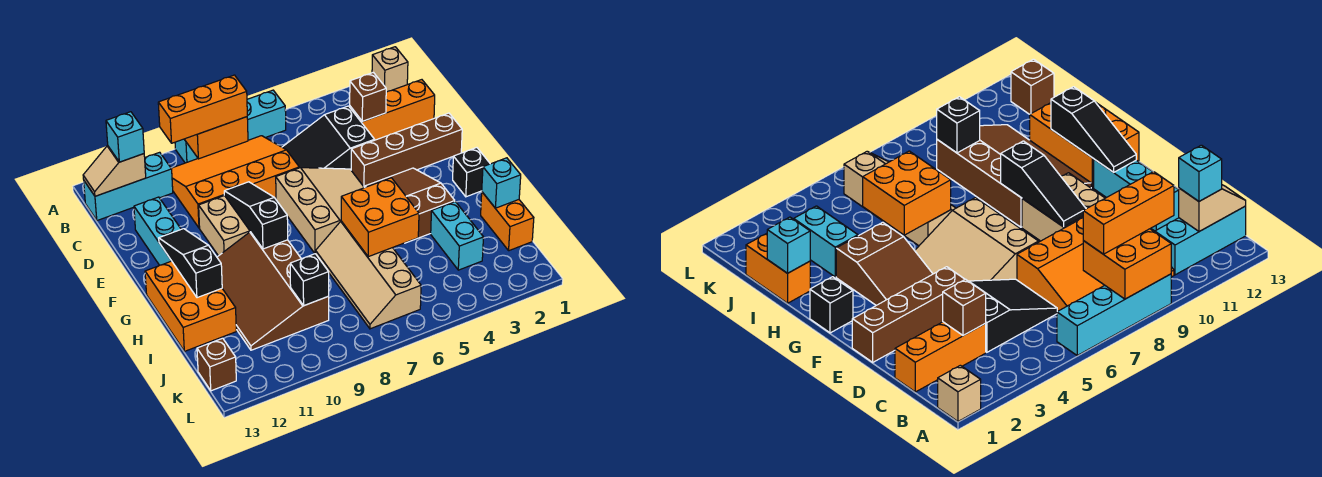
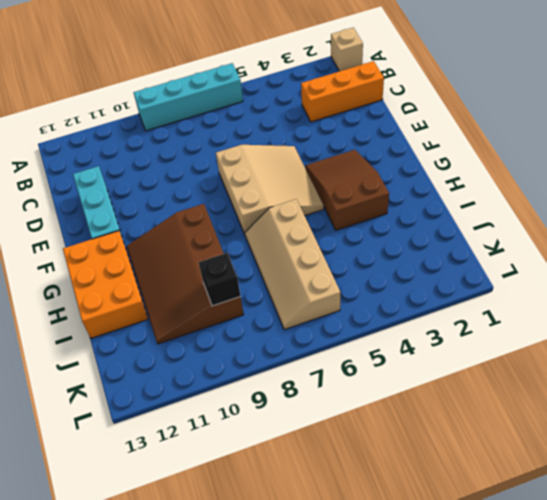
none -> orange 3x4 slope [171,136,299,228]
none -> cyan 1x3 brick [84,152,173,221]
none -> black 2x3 slope [282,106,375,169]

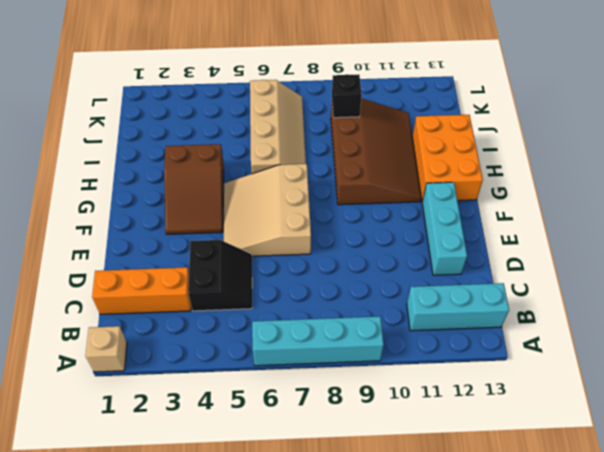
black 2x2 slope [188,240,252,311] -> black 2x3 slope [282,106,375,169]
none -> orange 3x4 slope [171,136,299,228]
none -> brown 1x4 brick [351,113,462,188]
none -> tan 2x2 brick [199,195,250,256]

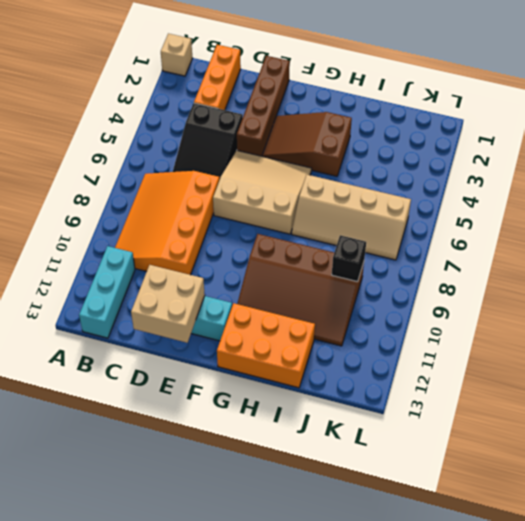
tan 2x2 brick [131,265,205,343] -> tan 2x2 brick moved to [199,195,250,256]
none -> cyan 1x4 brick [175,90,286,163]
none -> black 1x1 brick [453,148,490,197]
none -> orange 1x2 brick [481,192,534,251]

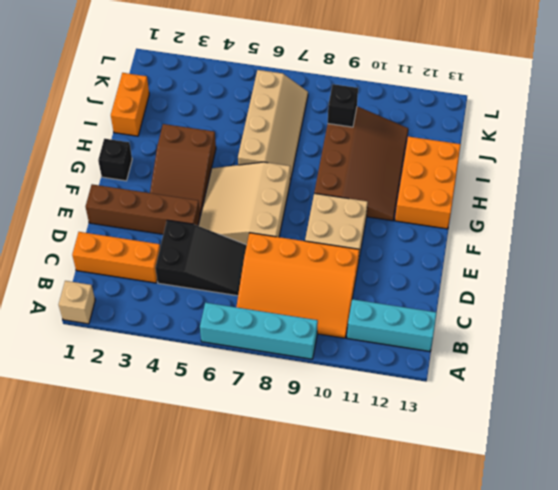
none -> cyan 1x3 brick [134,197,181,265]
none -> cyan 1x2 brick [431,202,483,270]
none -> brown 1x1 brick [197,338,236,391]

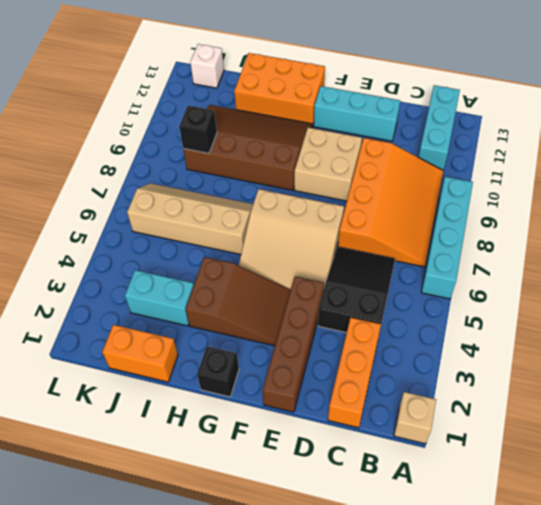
white 1x1 brick [190,44,224,88] -> brown 1x1 brick [197,338,236,391]
none -> orange 2x2 brick [184,117,248,159]
none -> tan 1x2 slope [83,146,146,196]
none -> brown 1x1 brick [350,72,386,121]

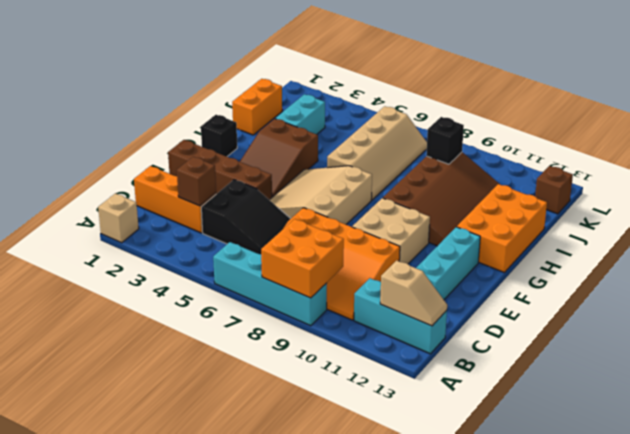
none -> black 1x3 slope [224,182,288,249]
none -> black 1x3 slope [159,229,222,298]
none -> orange 2x2 brick [341,178,419,257]

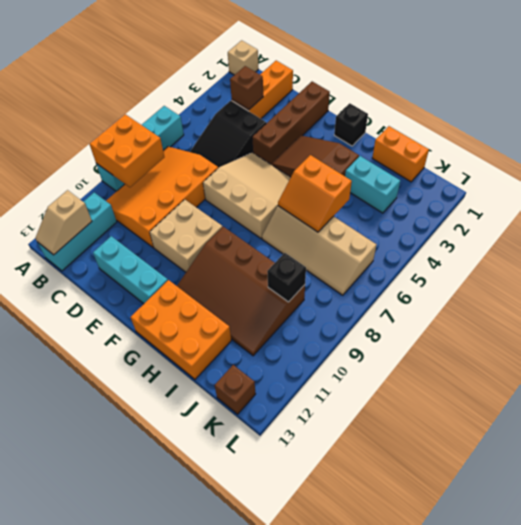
orange 2x2 slope [278,155,352,232] -> orange 2x2 brick [341,178,419,257]
none -> black 1x3 slope [224,182,288,249]
none -> black 1x3 slope [159,229,222,298]
none -> cyan 1x1 brick [482,158,521,208]

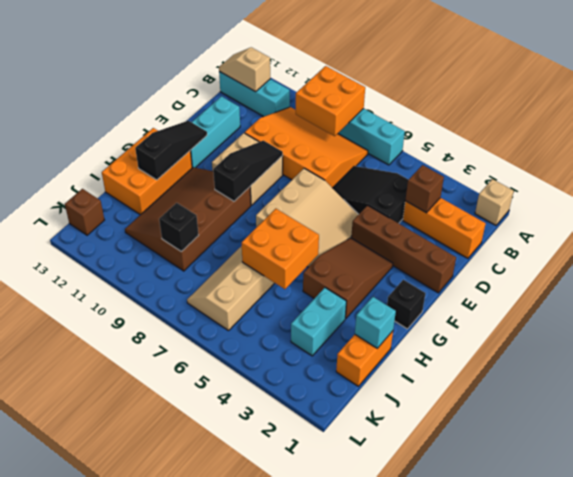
none -> orange 1x3 brick [158,75,247,143]
none -> cyan 1x1 brick [106,112,144,162]

